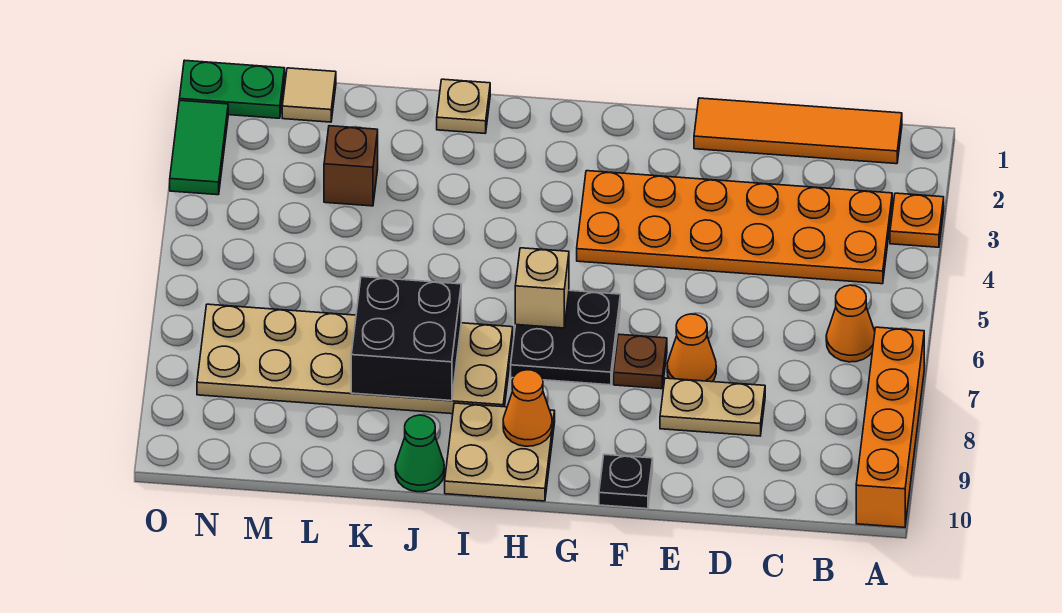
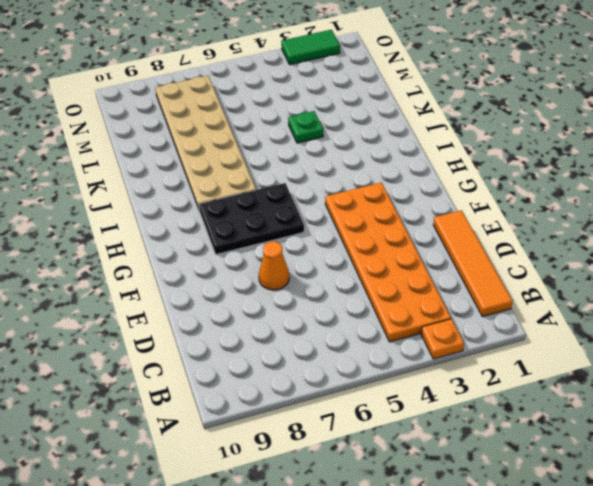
black 2x3 plate [199,183,304,255] -> black 2x2 plate [511,290,620,385]
green 1x1 plate [288,111,323,143] -> none
none -> orange 1x4 brick [856,327,924,527]
none -> orange 1x1 cone [826,285,875,362]
none -> tan 1x2 plate [660,378,765,436]

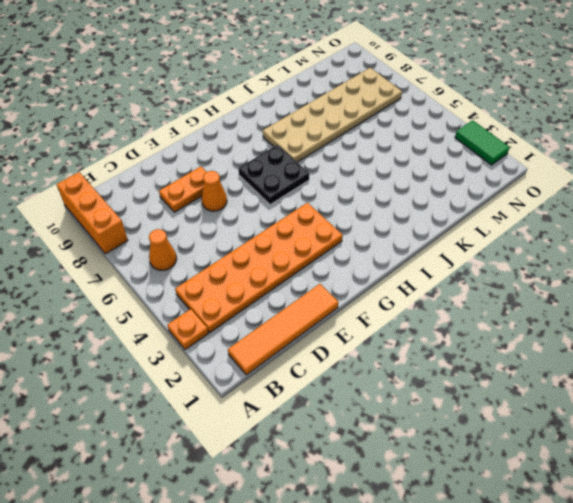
orange 1x3 brick [57,172,128,254] -> orange 1x4 brick [856,327,924,527]
orange 1x2 plate [159,167,206,212] -> tan 1x2 plate [660,378,765,436]
none -> brown 1x1 plate [614,334,667,389]
none -> black 1x1 plate [599,454,653,509]
none -> tan 2x2 plate [445,403,555,501]

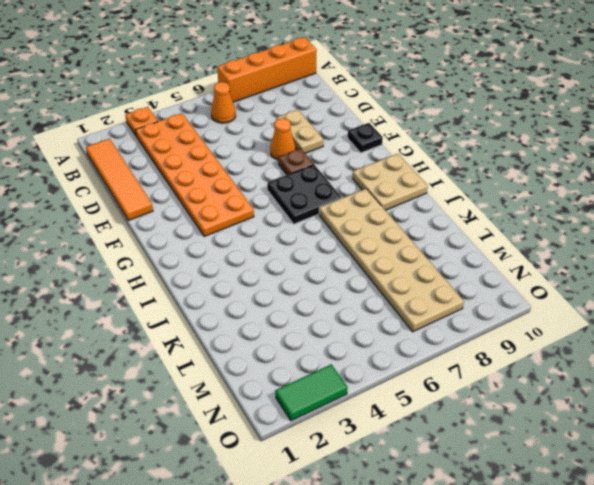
none -> tan 1x1 plate [437,79,490,133]
none -> green 1x1 cone [395,415,444,492]
none -> brown 1x1 brick [324,126,378,206]

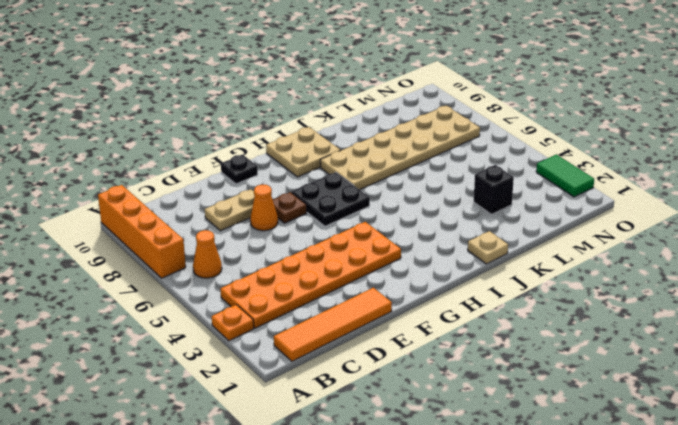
black 1x1 brick [474,165,514,214] -> brown 1x1 brick [324,126,378,206]
none -> green 1x1 cone [395,415,444,492]
none -> tan 1x1 tile [282,68,336,122]
none -> green 1x2 plate [179,60,285,118]

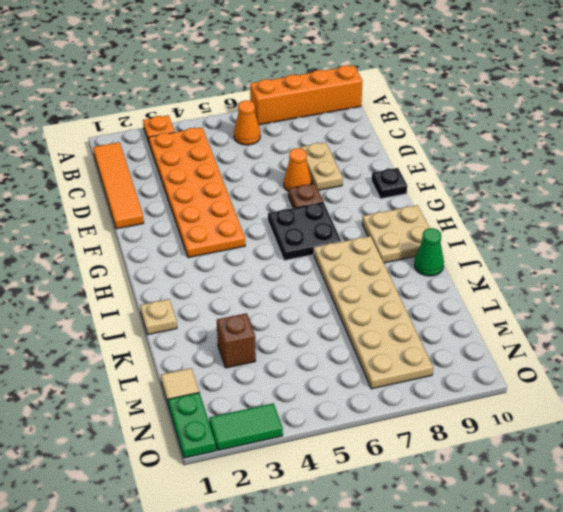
none -> tan 1x1 brick [515,248,569,328]
none -> orange 1x1 cone [503,370,552,446]
none -> black 2x2 brick [351,277,461,401]

